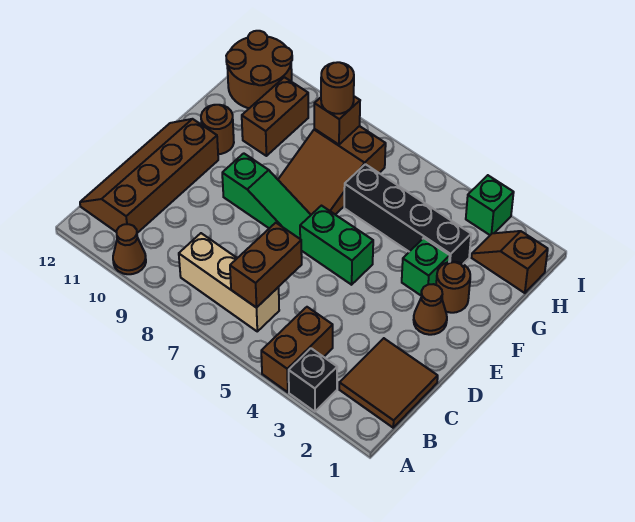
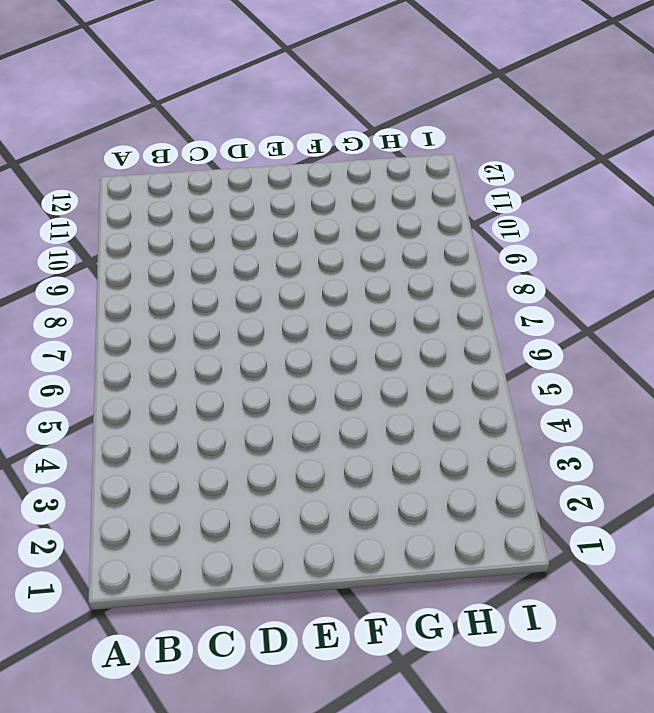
none -> black 1x1 brick [289,348,337,412]
none -> brown 1x2 brick [261,307,333,392]
none -> brown 1x1 cone [113,224,146,274]

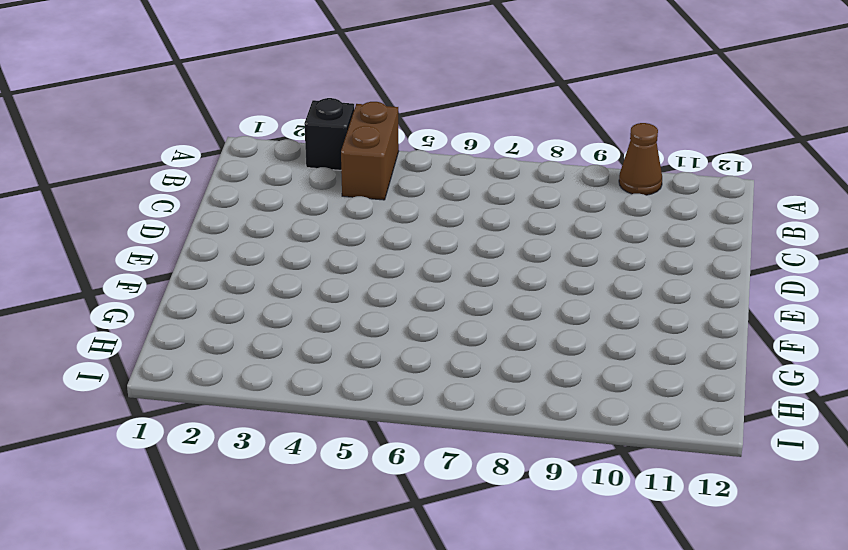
none -> brown 2x2 tile [339,338,438,428]
none -> tan 1x3 brick [179,233,279,331]
none -> brown 2x4 slope [80,119,218,233]

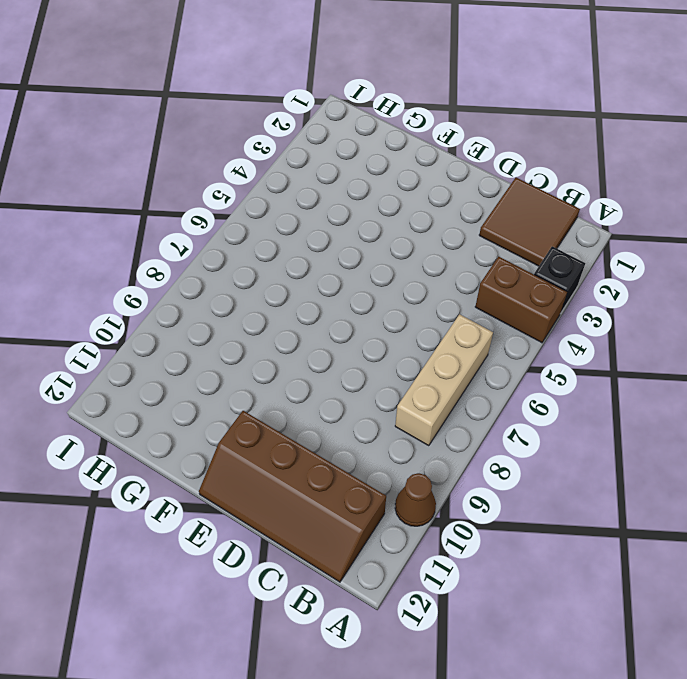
none -> brown 1x1 cone [414,284,447,335]
none -> green 1x2 brick [300,206,373,285]
none -> green 1x3 slope [222,153,311,239]

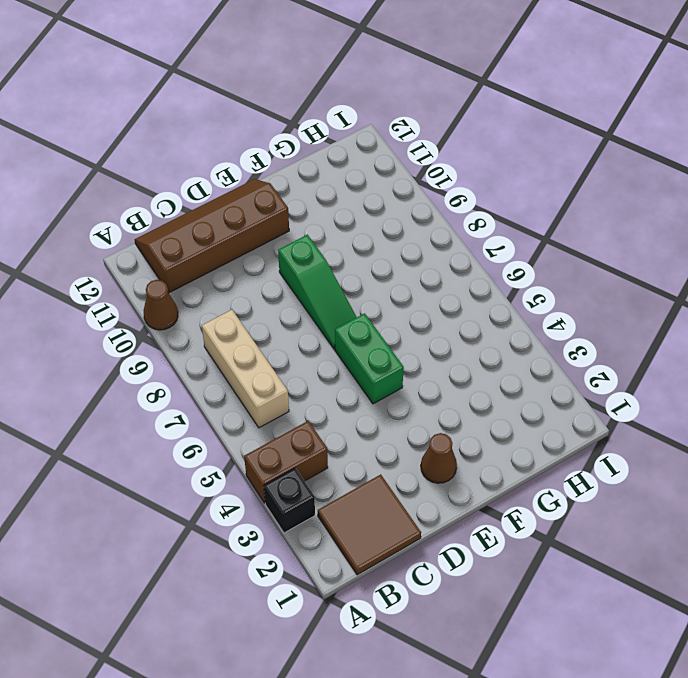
none -> brown 1x1 round brick [436,262,470,313]
none -> green 1x1 brick [402,238,450,295]
none -> brown 2x3 slope [278,126,386,215]

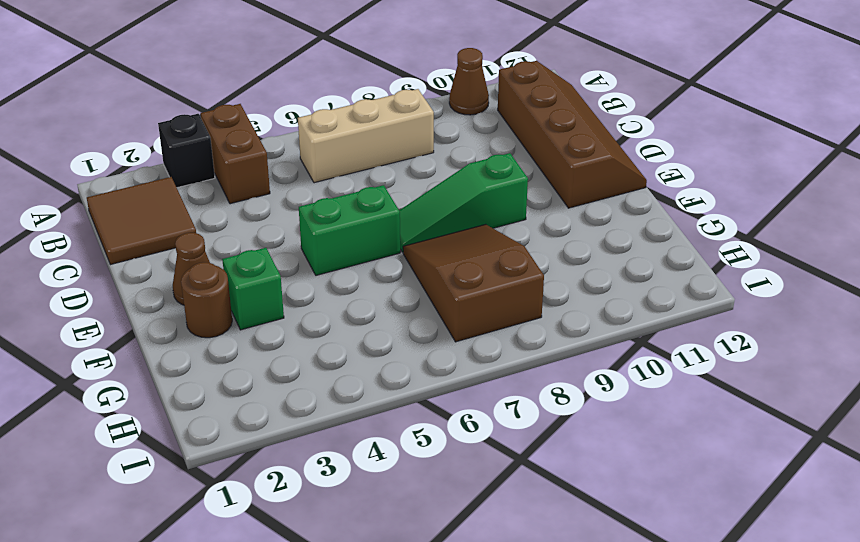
none -> brown 1x1 round brick [201,105,234,154]
none -> black 1x4 brick [344,164,471,264]
none -> brown 1x2 brick [242,77,308,156]

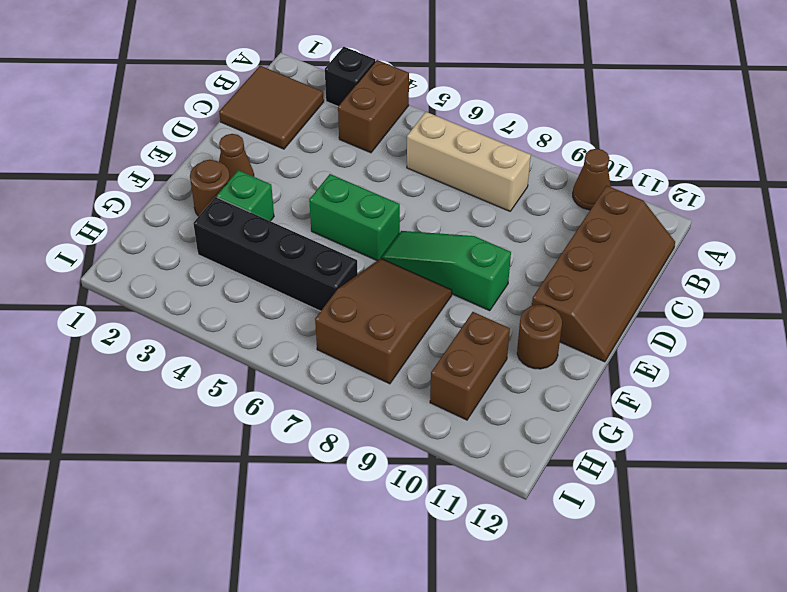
none -> brown 1x2 slope [472,231,548,293]
none -> brown 2x2 round brick [226,31,292,108]
none -> green 1x1 brick [466,175,514,235]

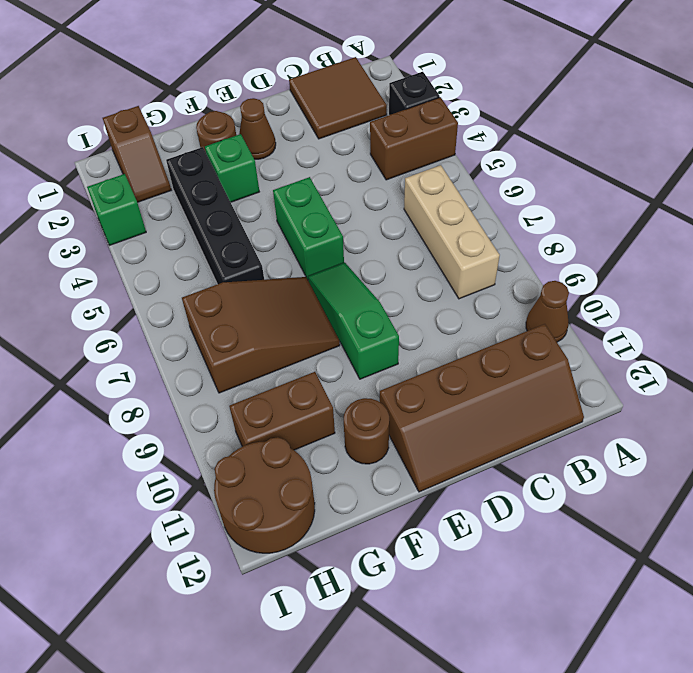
none -> brown 1x2 brick [230,223,302,308]
none -> brown 1x1 brick [314,96,360,145]
none -> brown 1x1 round brick [321,62,354,114]

